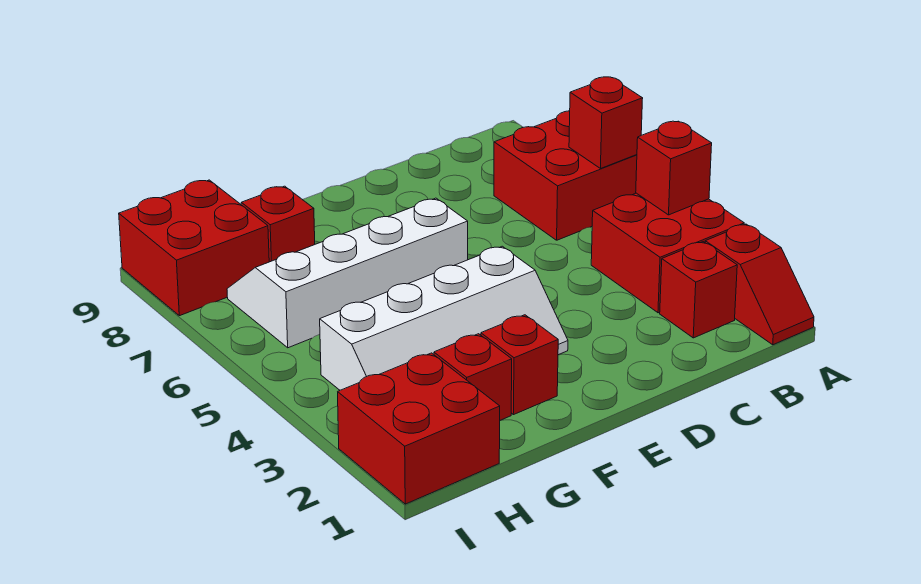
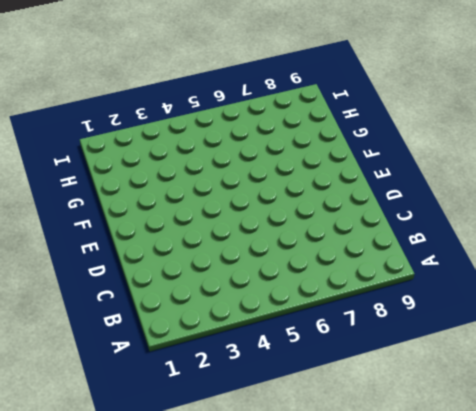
none -> red 1x2 slope [705,224,814,345]
none -> red 2x2 brick [591,193,744,313]
none -> red 2x2 brick [494,111,637,240]

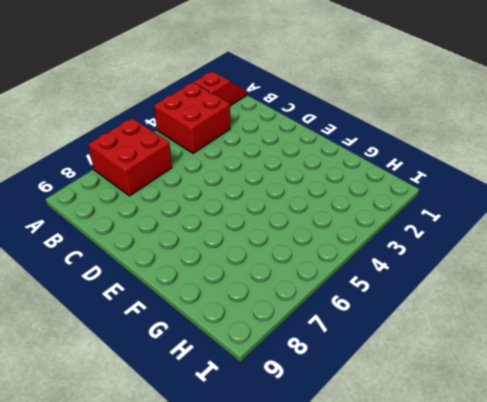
none -> red 1x1 brick [660,242,737,338]
none -> white 2x4 slope [320,246,568,390]
none -> white 2x4 slope [227,198,468,348]

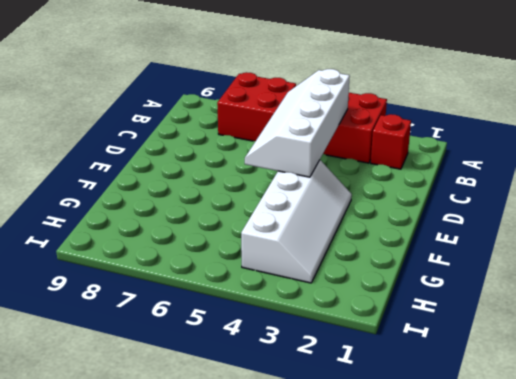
white 2x4 slope [245,69,350,177] -> white 2x4 slope moved to [227,198,468,348]
none -> red 1x2 slope [705,224,814,345]
none -> red 1x1 brick [481,315,558,415]
none -> red 1x1 brick [434,334,512,420]

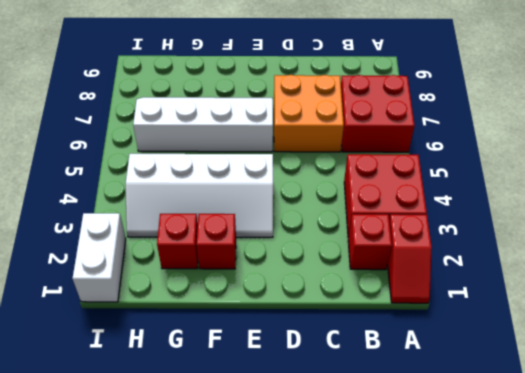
orange 2x2 brick [274,75,344,152] -> none
white 1x2 brick [73,213,126,302] -> red 2x2 brick [338,353,500,504]
none -> red 1x1 brick [241,186,315,262]
none -> red 2x2 brick [119,180,269,316]
none -> red 1x1 brick [636,121,712,215]

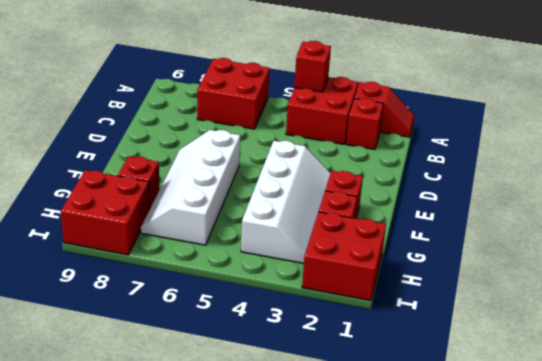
none -> red 1x1 brick [569,77,643,168]

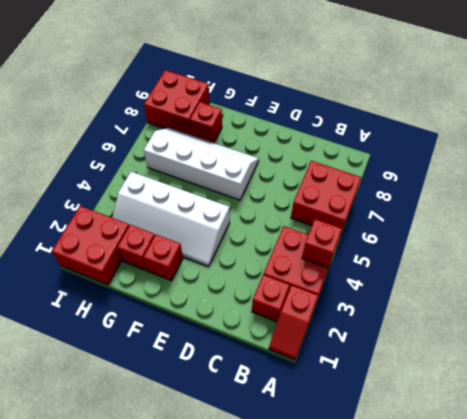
none -> red 1x1 brick [569,77,643,168]

